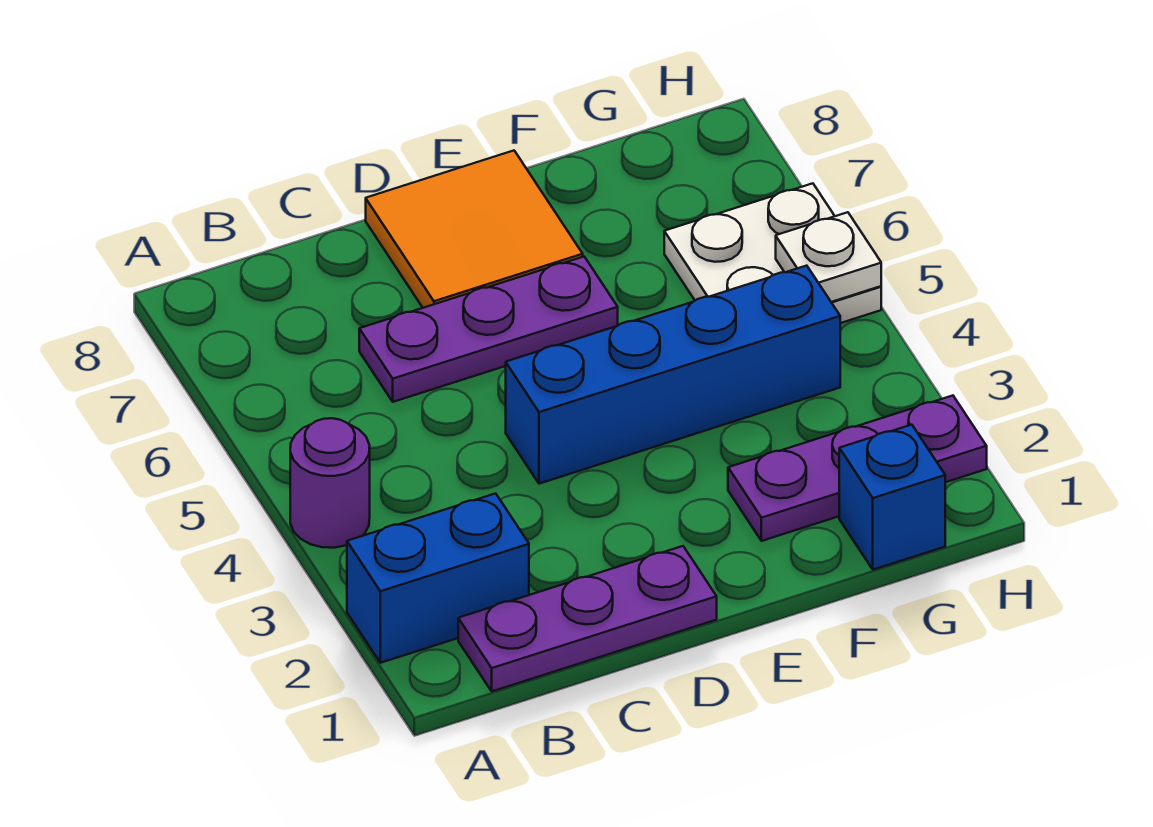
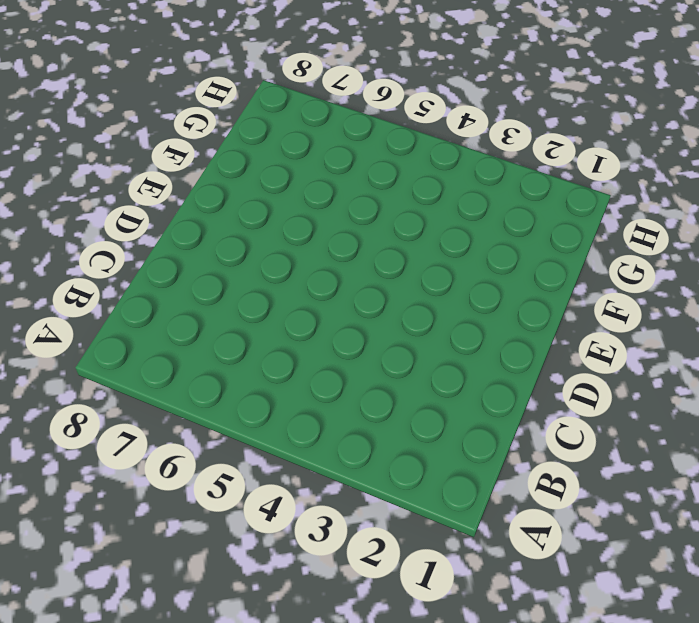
none -> blue 1x2 brick [347,493,529,663]
none -> purple 1x1 round brick [290,418,370,548]

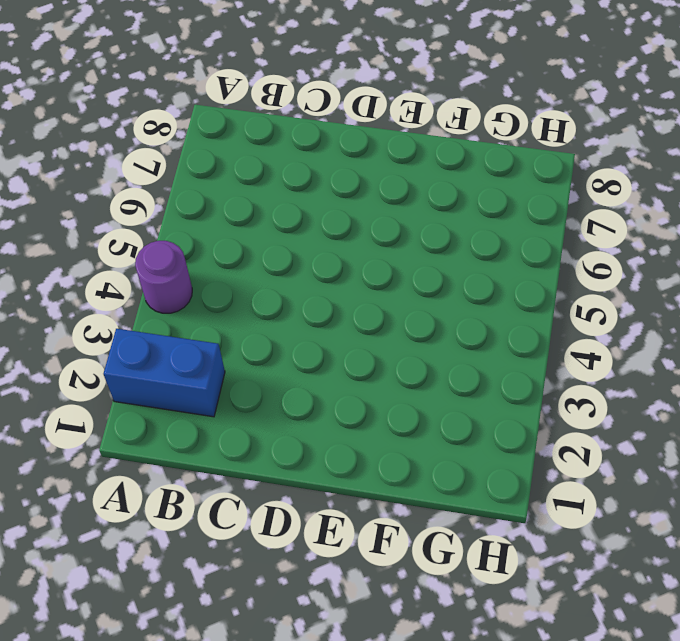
none -> purple 1x3 plate [458,546,717,691]
none -> purple 1x3 plate [359,257,618,402]

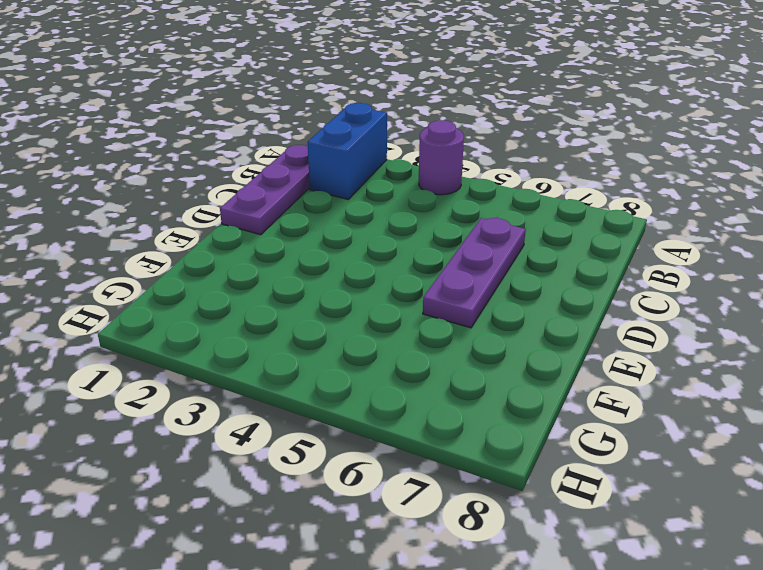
none -> blue 1x4 brick [506,266,840,484]
none -> orange 2x2 tile [366,151,583,308]

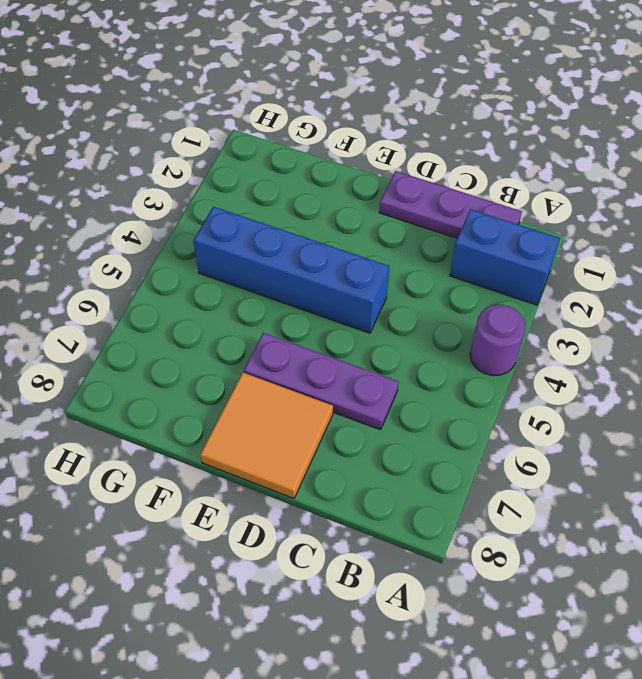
none -> purple 1x3 plate [728,396,987,541]
none -> blue 1x1 brick [839,425,945,570]

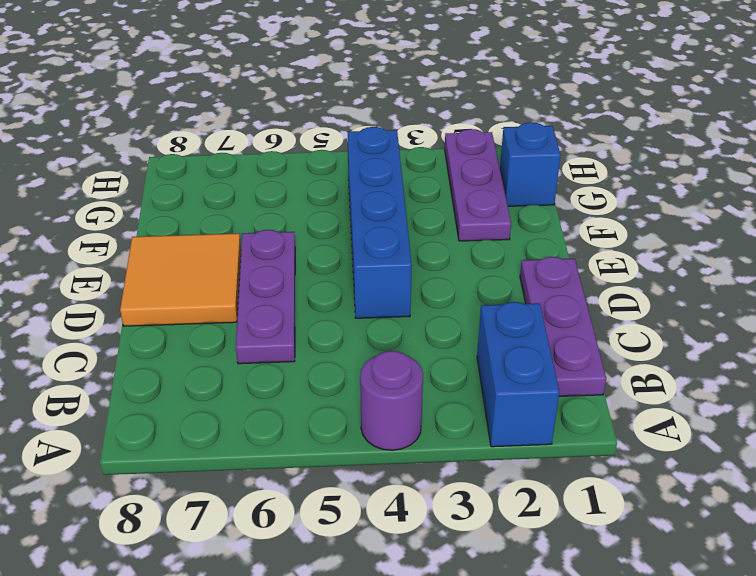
none -> white 2x2 plate [664,183,881,323]
none -> white 1x1 plate [776,212,881,302]

